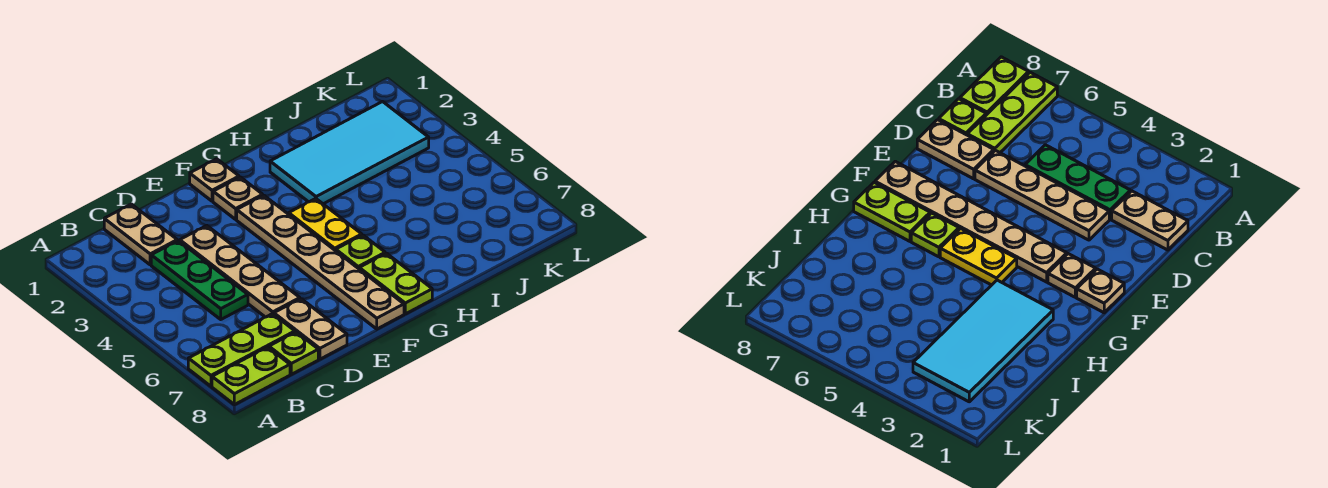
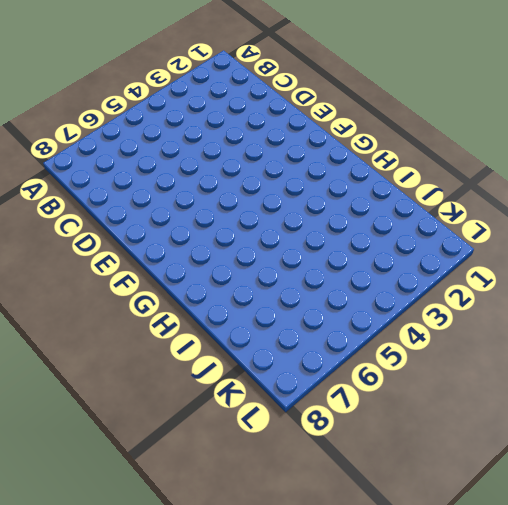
none -> lime 1x3 plate [188,314,295,386]
none -> lime 1x2 plate [212,347,290,405]
none -> tan 1x2 plate [104,204,177,265]

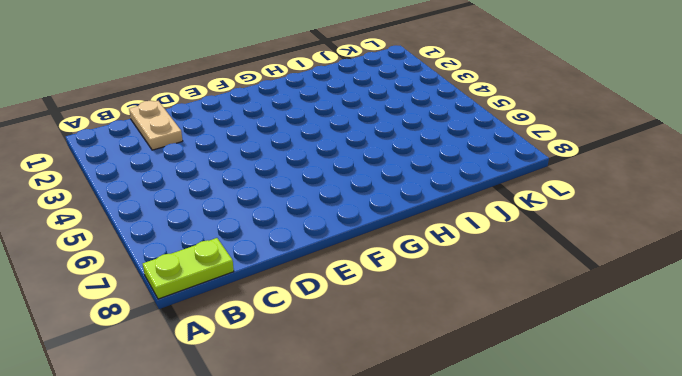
none -> lime 1x3 plate [188,314,295,386]
none -> green 1x3 plate [151,241,248,319]
none -> lime 1x1 plate [269,332,318,374]

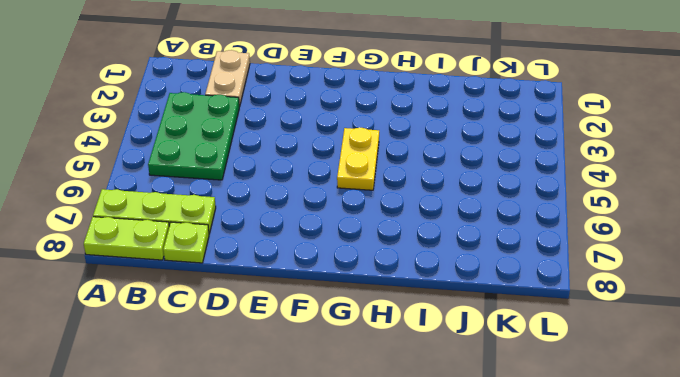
green 2x3 plate [148,92,239,180] -> green 1x3 plate [151,241,248,319]
none -> tan 1x4 plate [180,226,300,317]
none -> tan 1x2 plate [274,299,347,359]
none -> tan 1x1 plate [190,159,239,201]

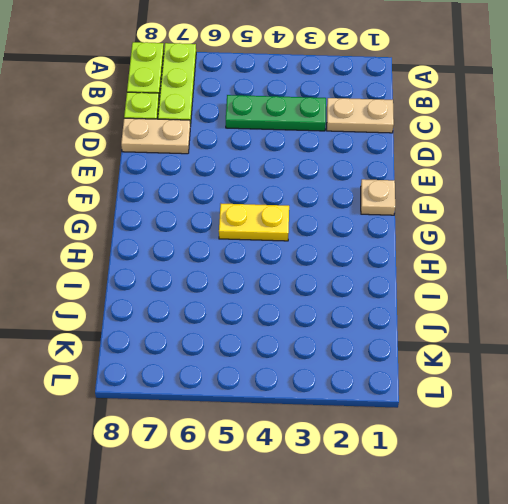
none -> tan 1x4 plate [180,226,300,317]
none -> tan 1x1 plate [213,177,263,219]
none -> tan 1x6 plate [237,195,404,329]

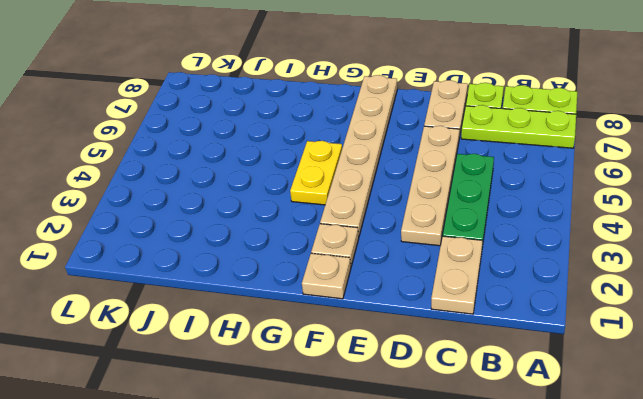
none -> lime 1x1 plate [336,235,385,269]
none -> lime 1x2 plate [359,253,432,314]
none -> cyan 2x4 tile [270,102,429,204]

